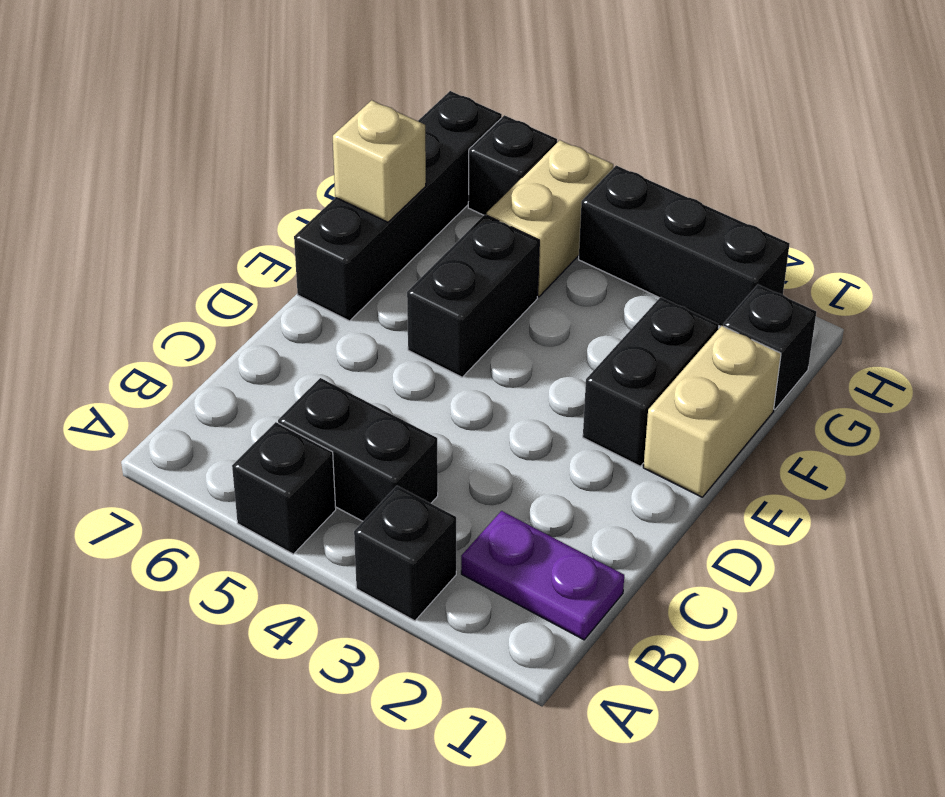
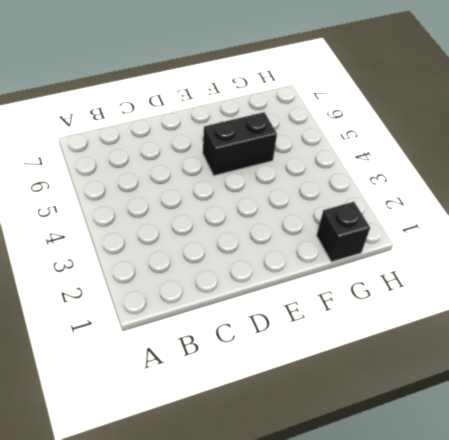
none -> black 1x1 brick [354,486,456,621]
none -> black 1x1 brick [232,422,336,554]
none -> purple 1x2 plate [461,511,624,640]

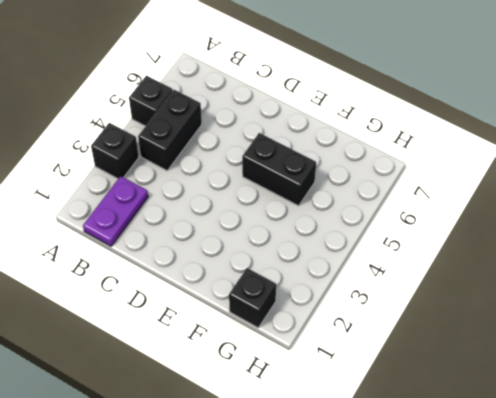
none -> tan 1x2 brick [643,326,781,497]
none -> black 1x2 brick [583,297,719,466]
none -> black 1x4 brick [294,91,502,321]

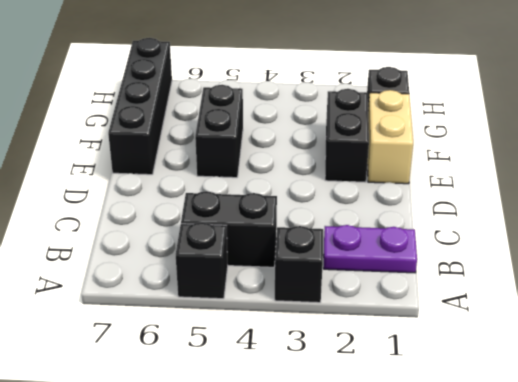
none -> tan 1x2 brick [487,140,613,297]
none -> black 1x3 brick [579,166,789,326]
none -> black 1x1 brick [468,115,557,215]

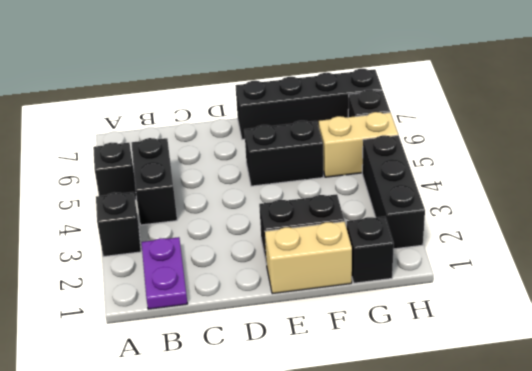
none -> tan 1x1 brick [333,100,426,222]

